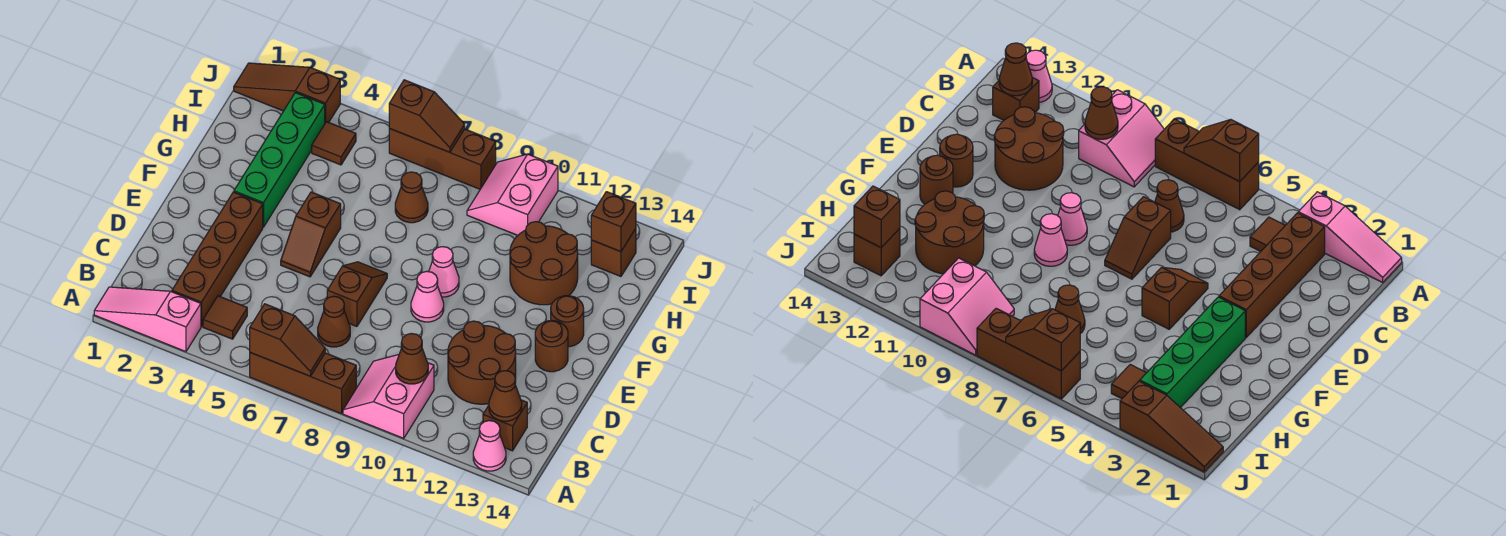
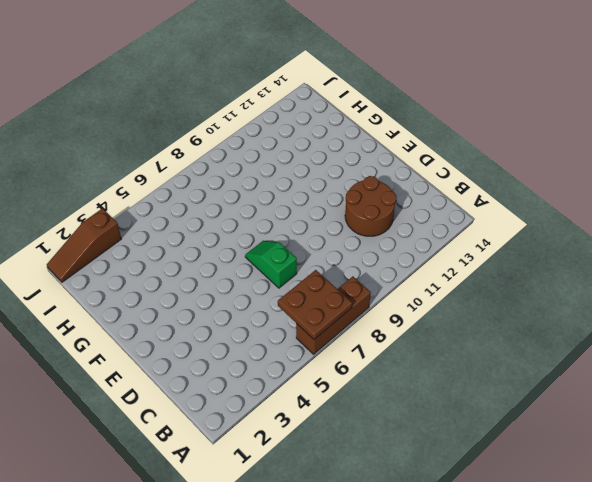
brown 2x2 plate [278,270,352,339] -> brown 1x2 slope [250,304,325,376]
green 1x2 slope [245,241,297,288] -> brown 1x2 slope [327,262,387,327]
none -> pink 1x3 slope [94,287,201,352]
none -> pink 2x2 slope [343,355,434,438]
none -> pink 1x1 cone [473,421,506,471]

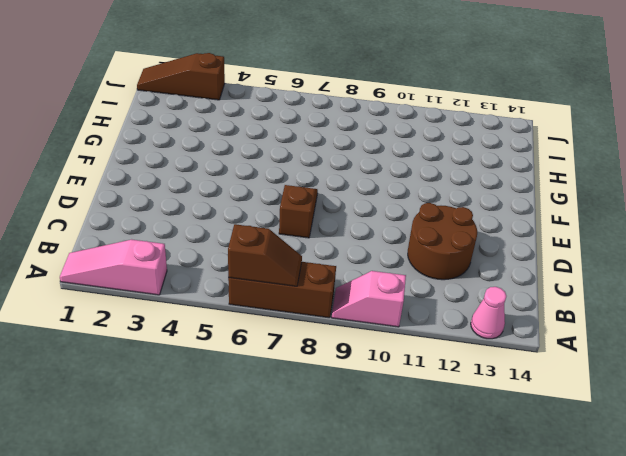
pink 1x2 slope [332,271,406,327] -> pink 2x2 slope [343,355,434,438]
none -> brown 1x4 brick [172,192,263,327]
none -> brown 1x1 tile [203,296,247,339]
none -> brown 1x1 brick [483,400,527,451]

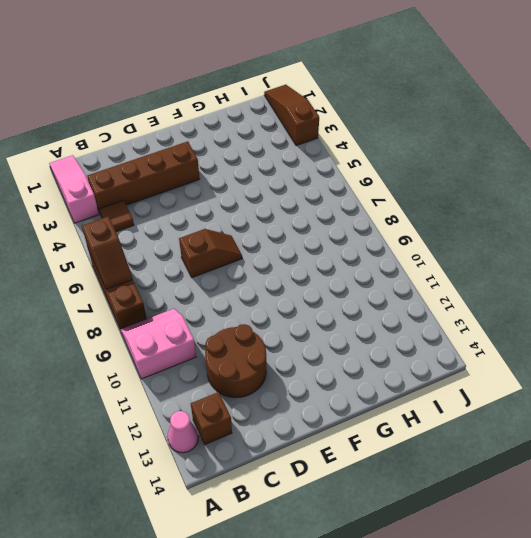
none -> brown 1x1 cone [318,296,350,347]
none -> brown 1x2 slope [281,192,341,277]
none -> pink 1x1 cone [411,271,444,322]

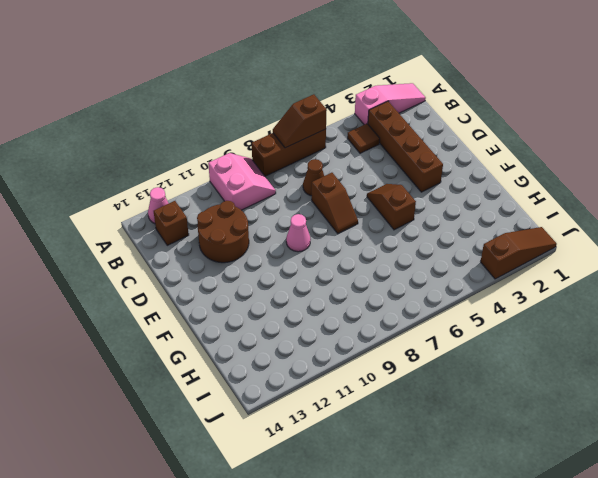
none -> brown 1x1 round brick [535,321,568,372]
none -> green 1x4 brick [234,93,325,227]
none -> pink 1x1 cone [429,247,459,297]

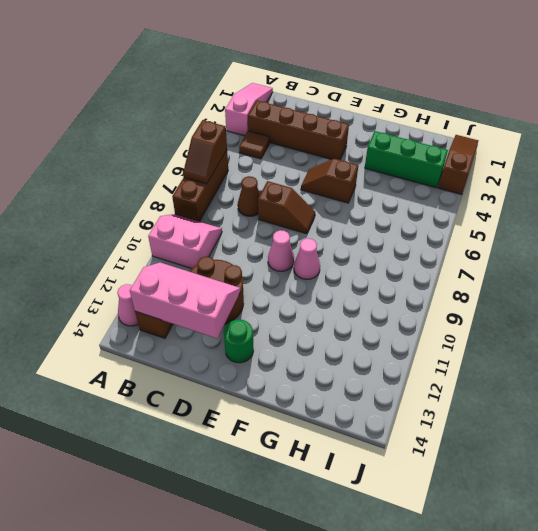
pink 2x3 slope [130,263,240,338] -> brown 1x1 cone [489,371,522,421]
green 1x1 round brick [224,319,254,363] -> brown 1x1 round brick [535,321,568,372]
green 1x3 brick [365,131,448,188] -> green 1x4 brick [234,93,325,227]
none -> brown 1x1 round brick [551,296,584,347]
none -> brown 2x2 round brick [510,222,578,305]
none -> brown 1x1 cone [395,172,428,223]

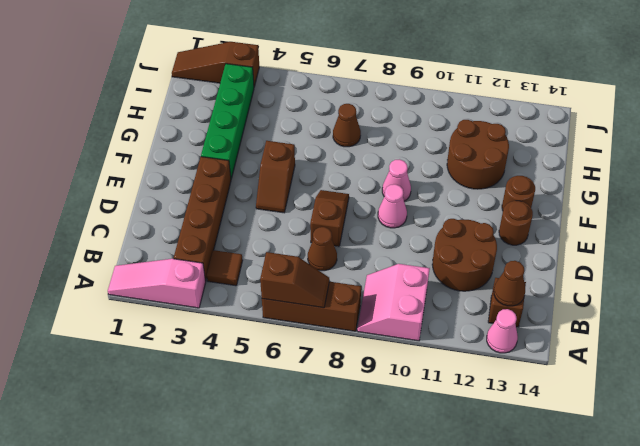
none -> brown 1x1 tile [312,122,356,165]
none -> pink 2x2 slope [467,154,558,235]
none -> brown 1x1 brick [591,229,636,276]

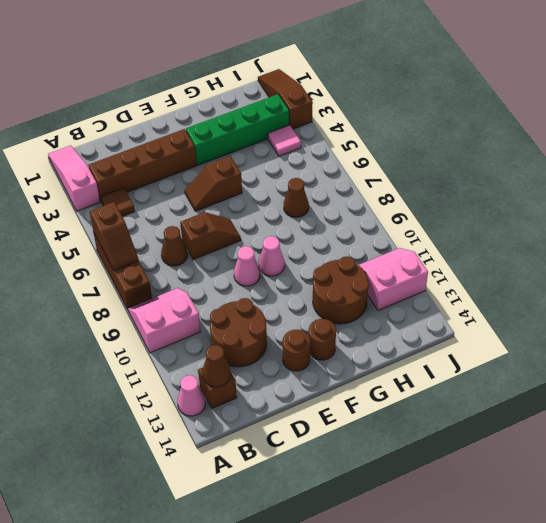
pink 1x1 tile [268,125,301,156] -> brown 1x1 tile [312,122,356,165]
pink 2x2 slope [359,248,428,311] -> pink 2x2 slope moved to [467,154,558,235]
none -> brown 1x1 brick [591,229,636,276]
none -> brown 1x3 brick [389,129,496,189]
none -> brown 1x1 cone [396,333,428,384]

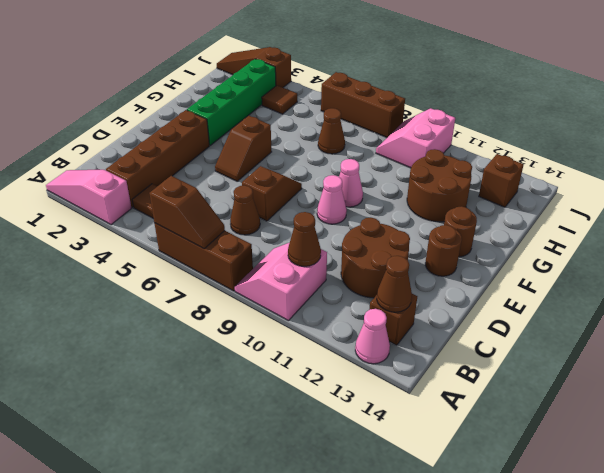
none -> brown 1x1 brick [591,192,636,252]
none -> brown 1x2 slope [389,80,465,152]

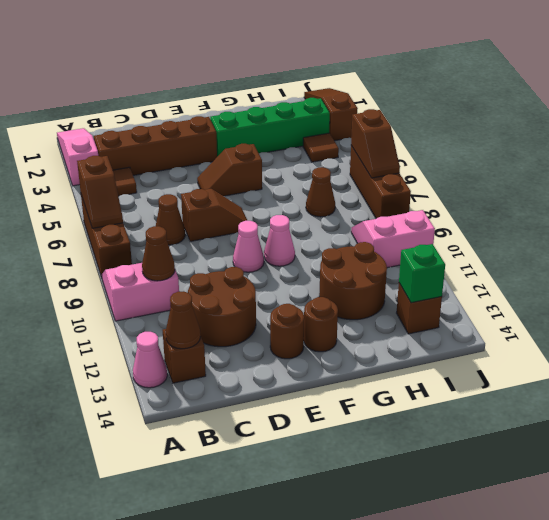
green 1x1 brick [399,244,445,303] -> brown 1x1 brick [591,192,636,252]

